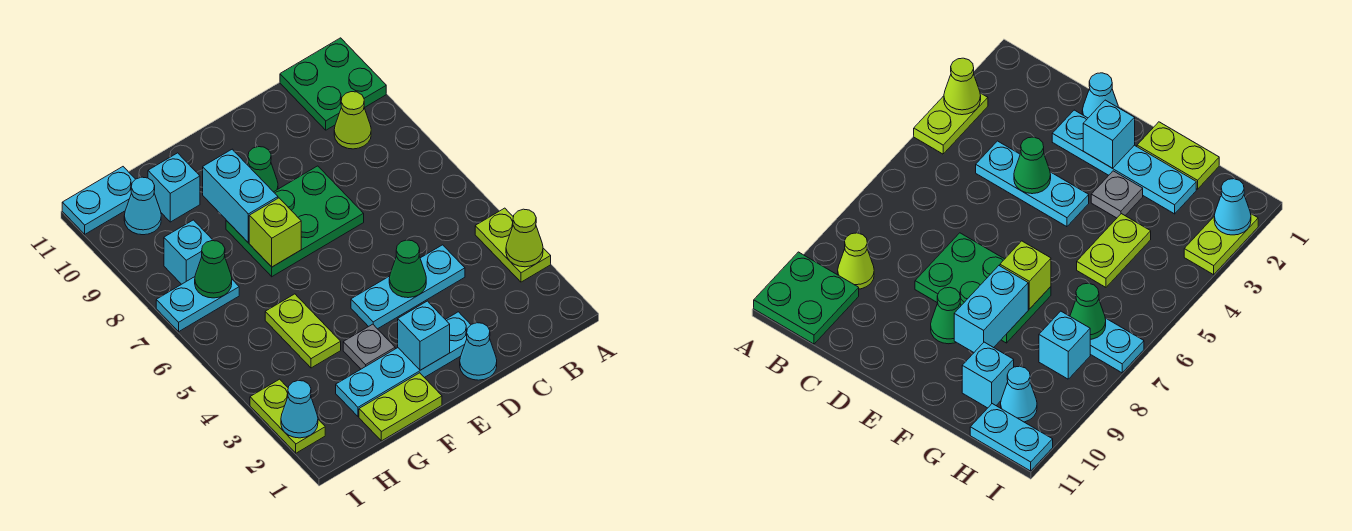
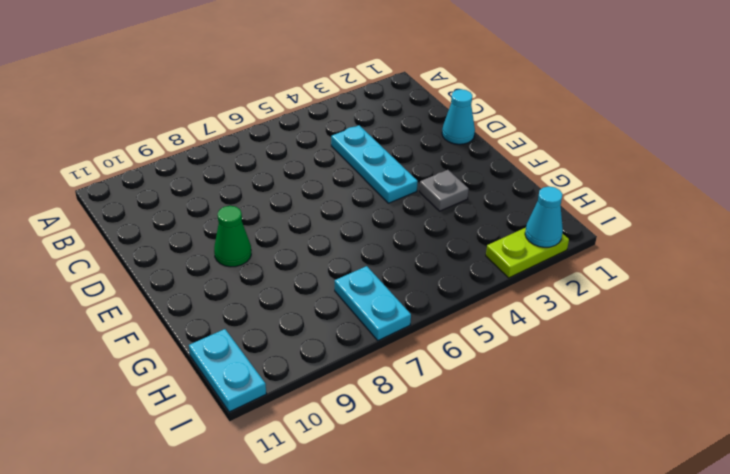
none -> lime 1x2 plate [475,208,551,282]
none -> green 2x2 plate [280,38,386,130]
none -> lime 1x1 cone [334,92,371,149]

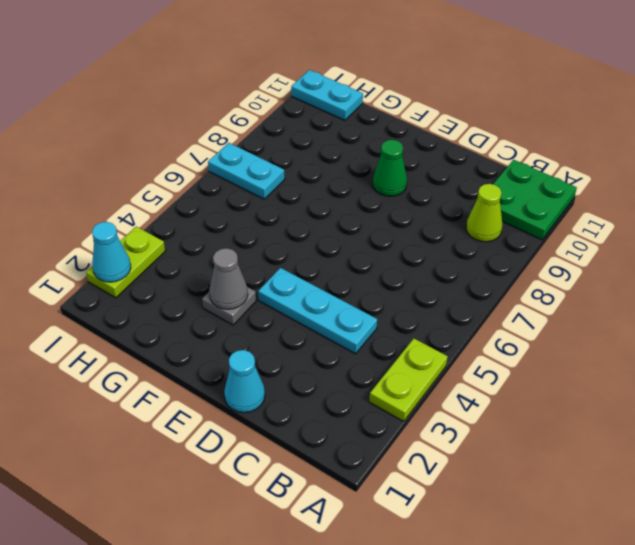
grey 1x1 cone [209,248,248,309] -> none
none -> cyan 1x4 plate [336,312,471,416]
none -> green 2x3 plate [226,166,364,277]
none -> lime 1x2 plate [359,373,442,441]

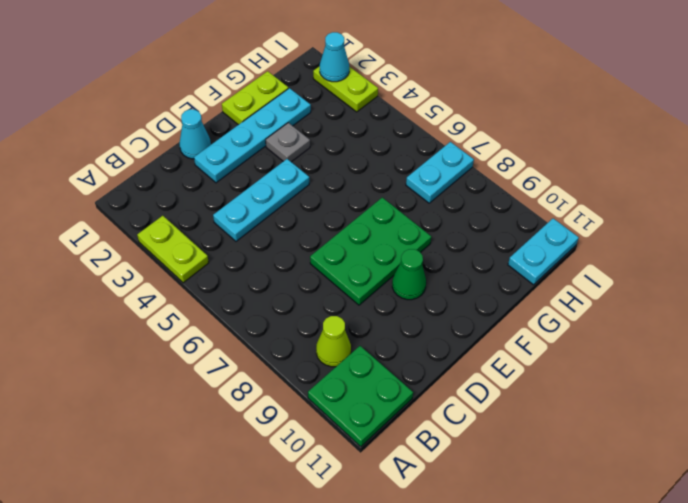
none -> lime 1x2 plate [265,294,341,368]
none -> cyan 1x1 brick [148,153,200,222]
none -> cyan 1x1 brick [164,220,213,284]

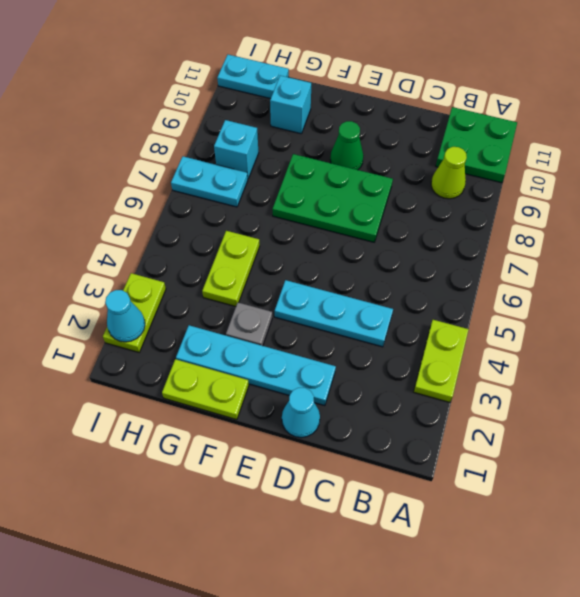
none -> cyan 1x1 cone [124,177,161,235]
none -> lime 1x1 cone [506,209,543,267]
none -> green 1x1 cone [389,240,426,298]

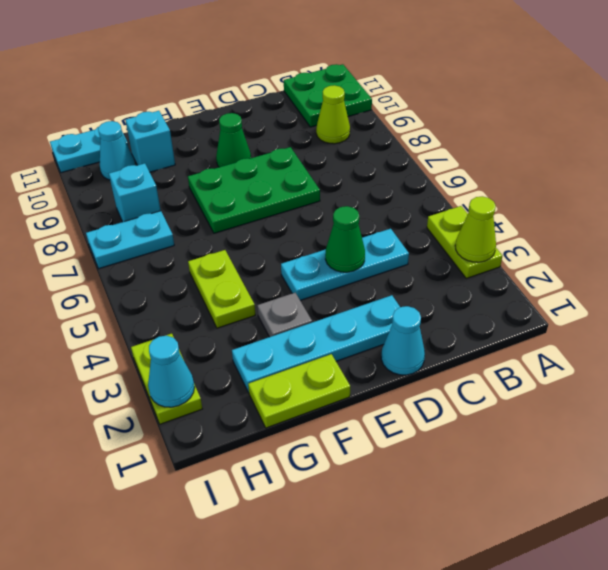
none -> cyan 1x1 brick [398,301,450,370]
none -> lime 1x1 brick [249,198,301,267]
none -> cyan 1x2 brick [203,149,278,243]

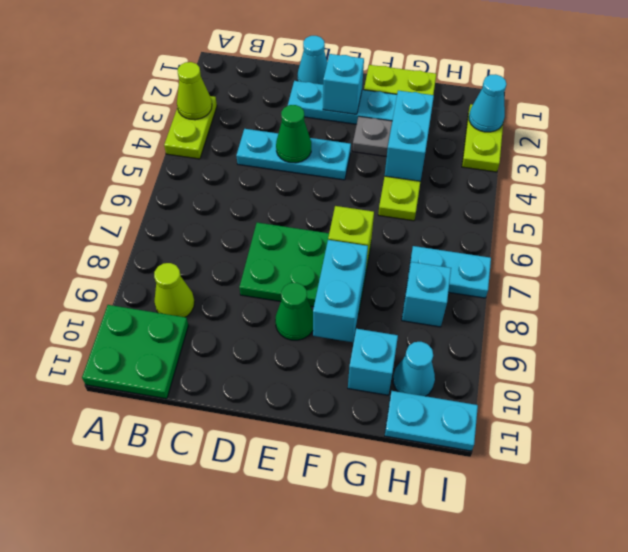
cyan 1x2 brick [385,91,434,181] -> none
none -> green 1x1 cone [195,241,232,298]

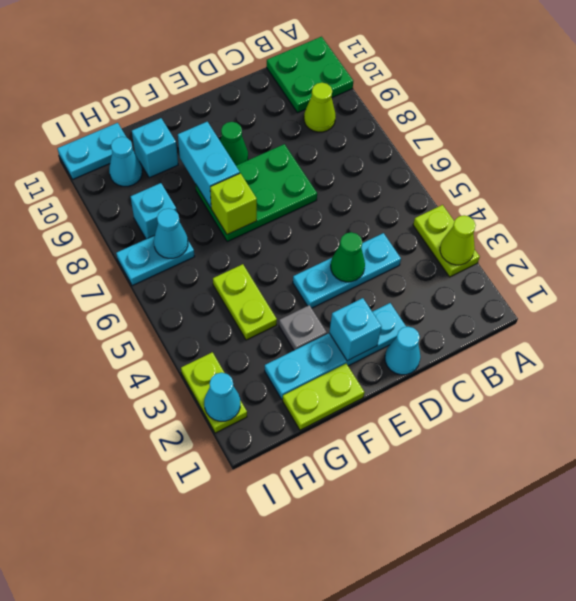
cyan 1x1 cone [154,208,188,258] -> green 1x1 cone [195,241,232,298]

